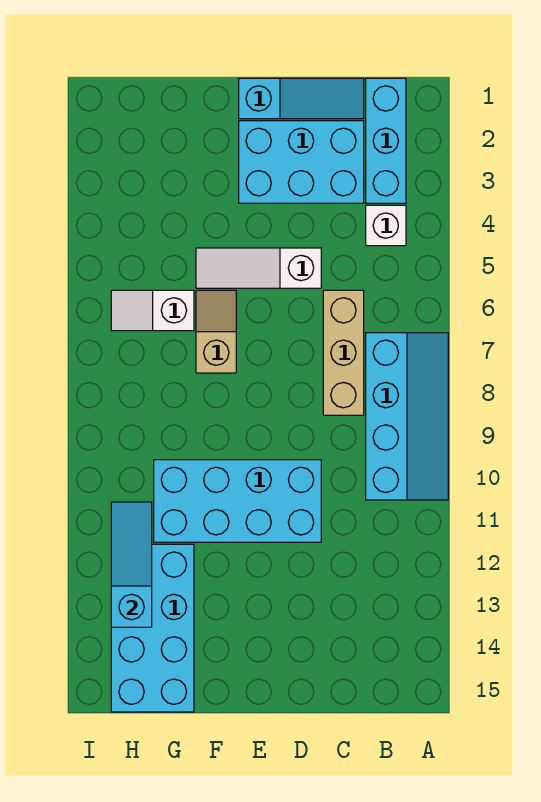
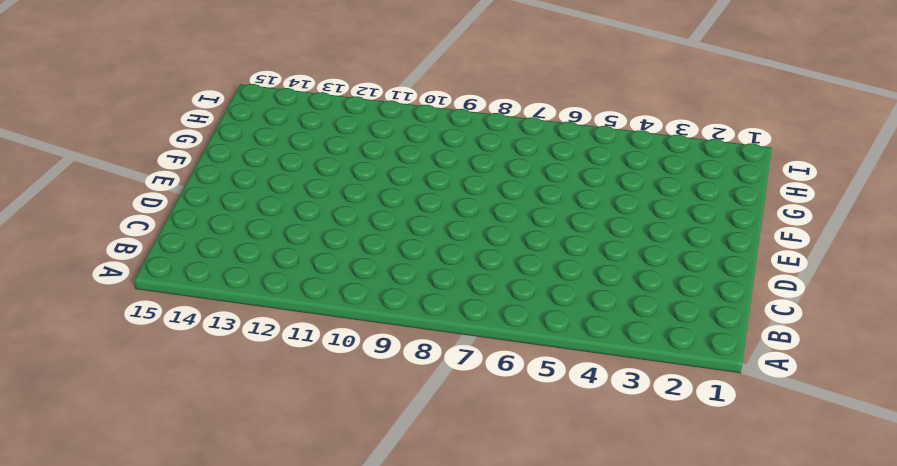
none -> cyan 2x4 slope [366,333,448,500]
none -> cyan 1x3 brick [366,78,406,203]
none -> white 1x1 brick [366,205,406,246]

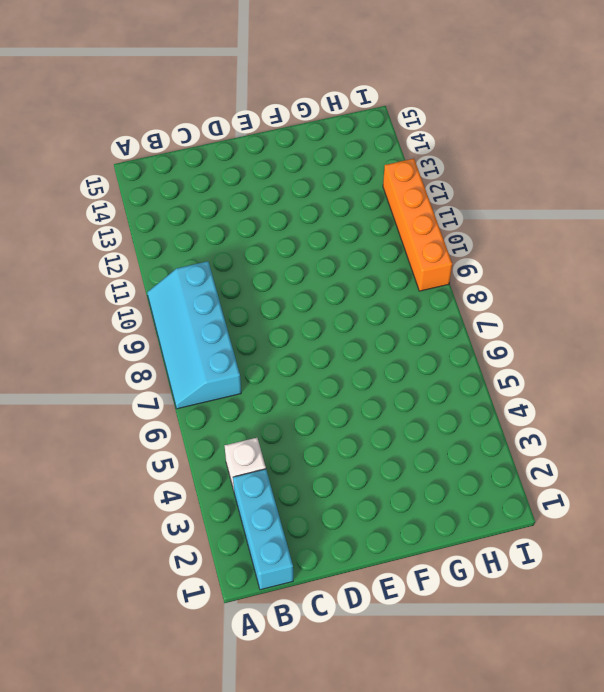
orange 1x4 brick [383,159,452,291] -> none
none -> cyan 1x3 slope [239,78,364,119]
none -> cyan 2x3 brick [239,121,364,203]
none -> tan 1x3 brick [323,290,364,415]

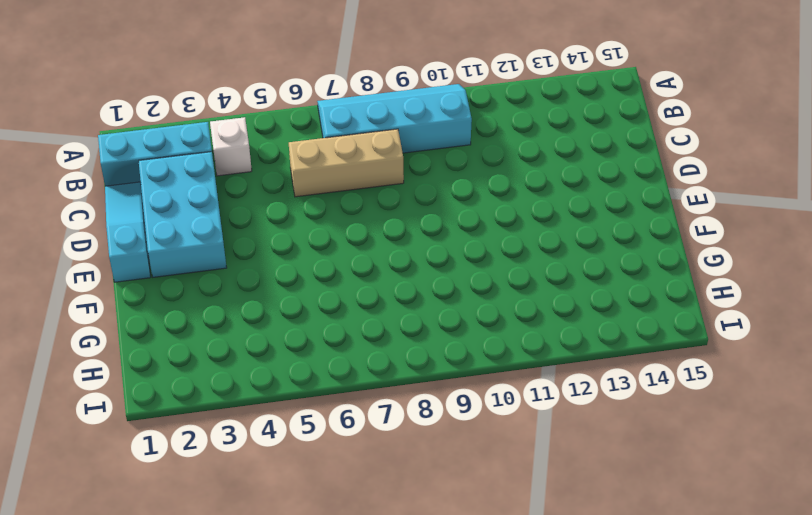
none -> white 1x3 slope [196,248,321,288]
none -> cyan 2x4 brick [154,460,321,542]
none -> tan 1x2 slope [196,290,236,373]

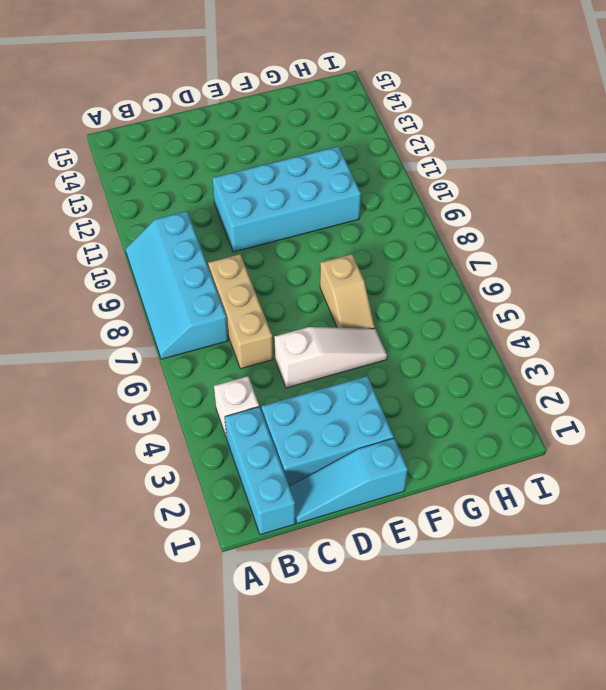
none -> white 1x2 slope [111,290,194,331]
none -> cyan 2x4 brick [111,544,194,712]
none -> cyan 1x3 slope [111,502,152,627]

